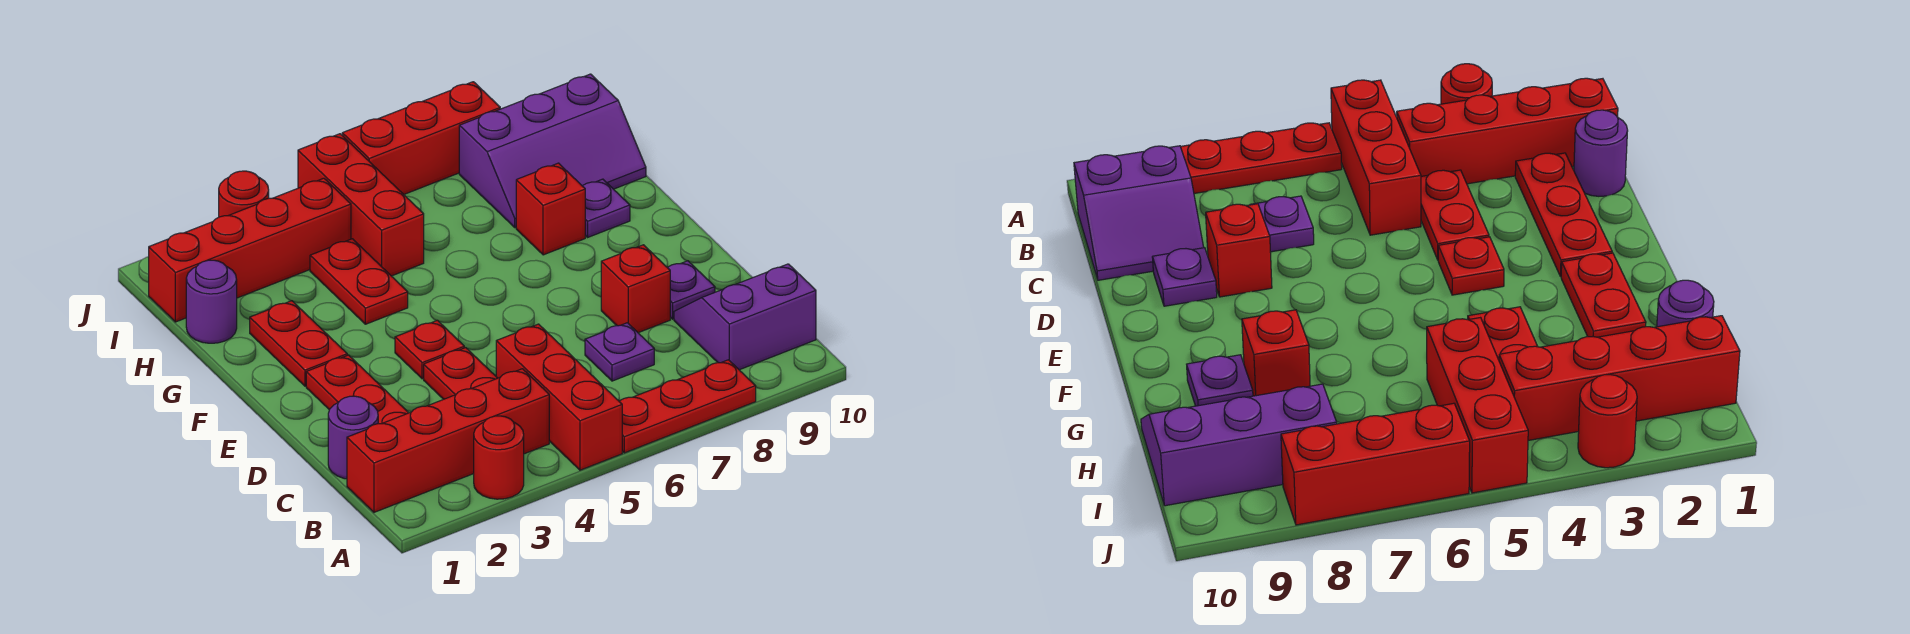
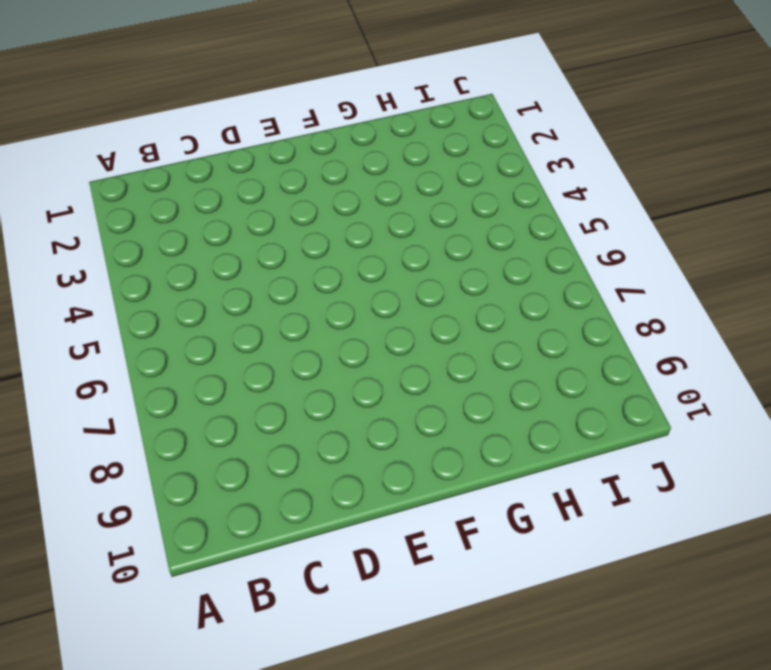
none -> red 1x1 round brick [474,416,524,499]
none -> red 1x3 brick [496,324,622,470]
none -> red 1x3 plate [619,360,756,453]

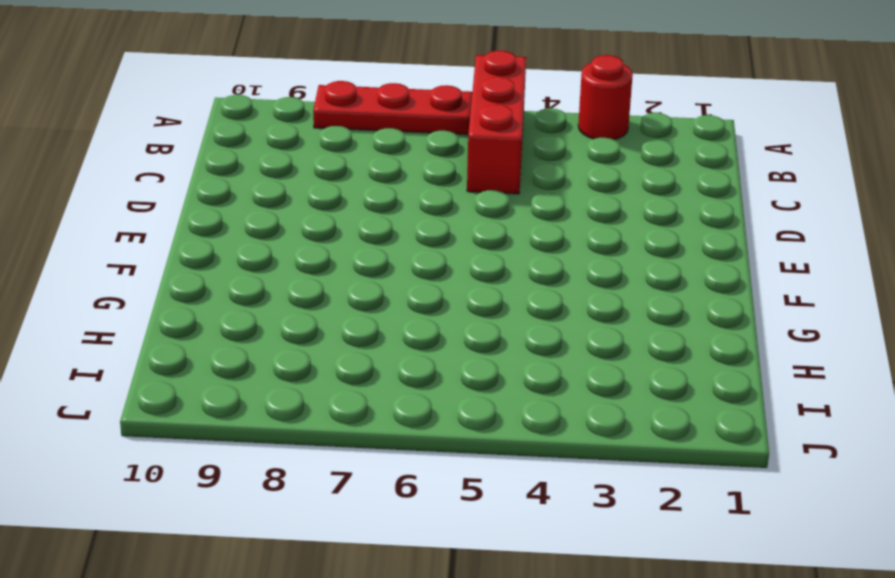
none -> red 1x4 brick [347,369,549,512]
none -> purple 2x2 slope [674,264,816,370]
none -> purple 1x1 round brick [328,396,378,479]

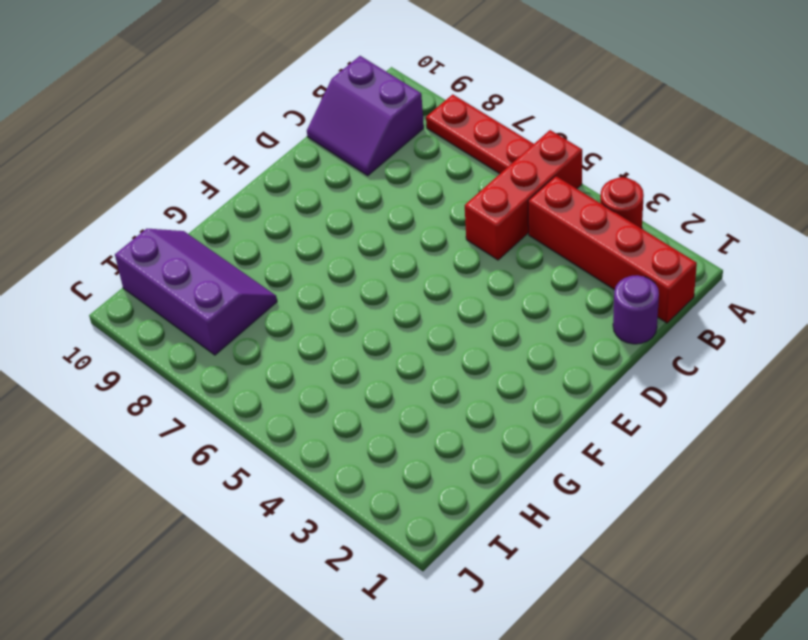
none -> red 1x3 plate [306,355,408,424]
none -> red 1x2 plate [424,348,497,399]
none -> purple 1x1 plate [585,323,654,381]

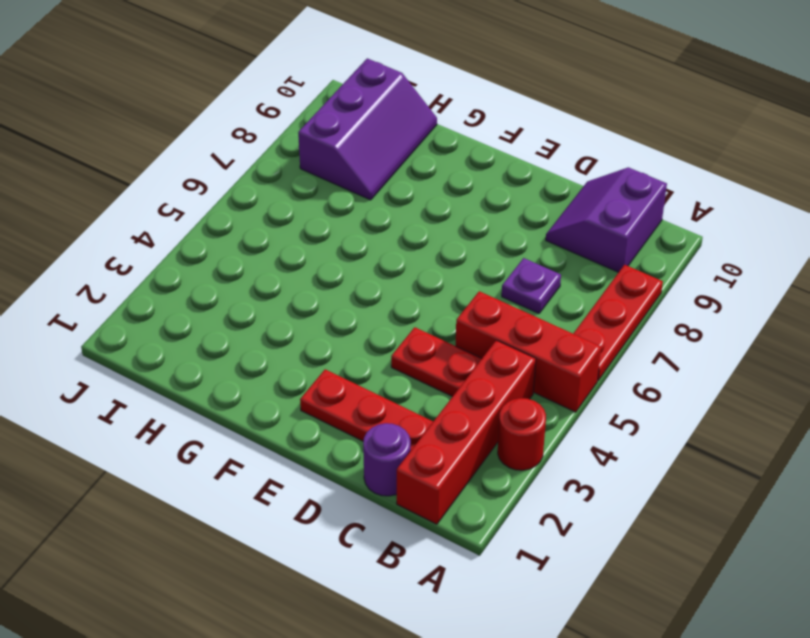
none -> red 1x1 brick [601,245,670,333]
none -> purple 1x1 plate [667,261,715,319]
none -> red 1x1 plate [395,320,464,379]

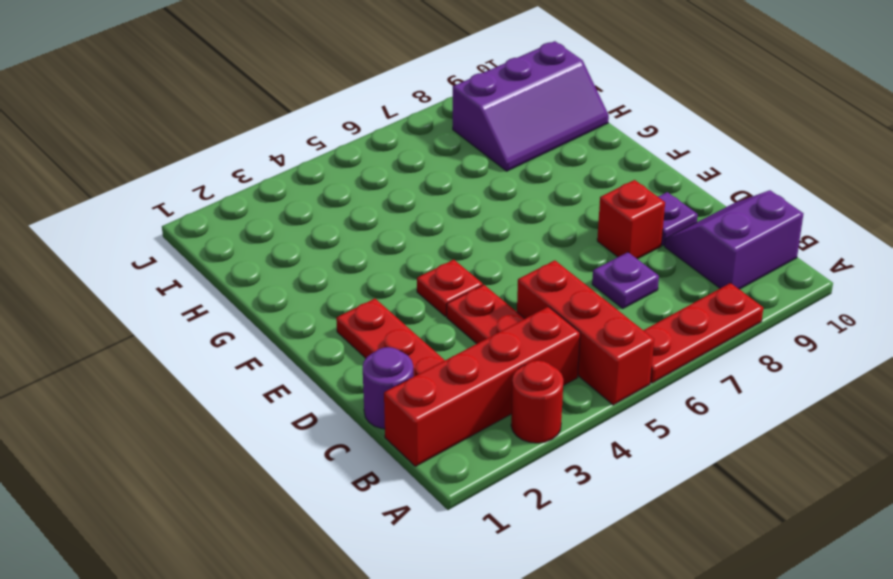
none -> red 1x2 plate [250,301,347,386]
none -> red 1x2 plate [310,239,408,324]
none -> red 1x1 brick [516,163,585,255]

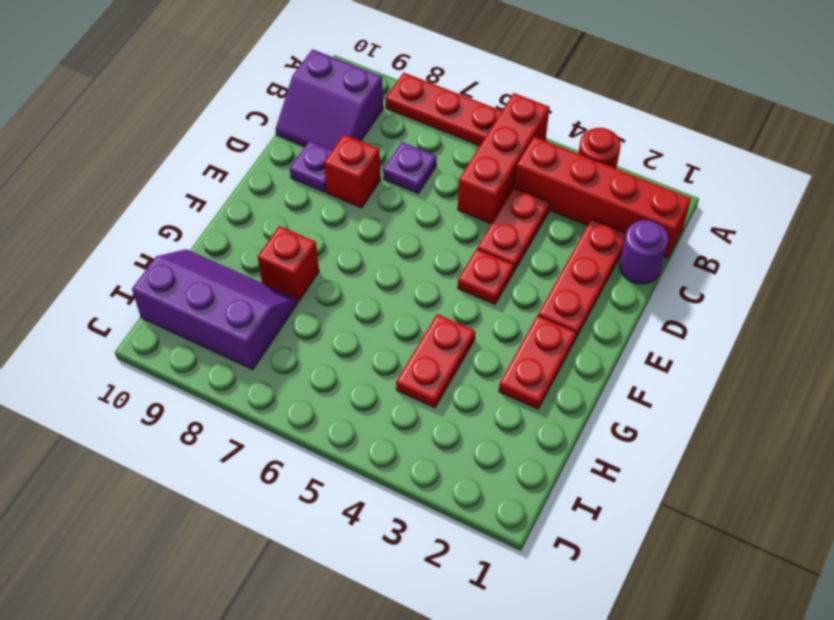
none -> purple 1x1 plate [583,179,630,237]
none -> purple 1x1 round brick [186,260,237,343]
none -> red 1x3 brick [298,134,424,276]

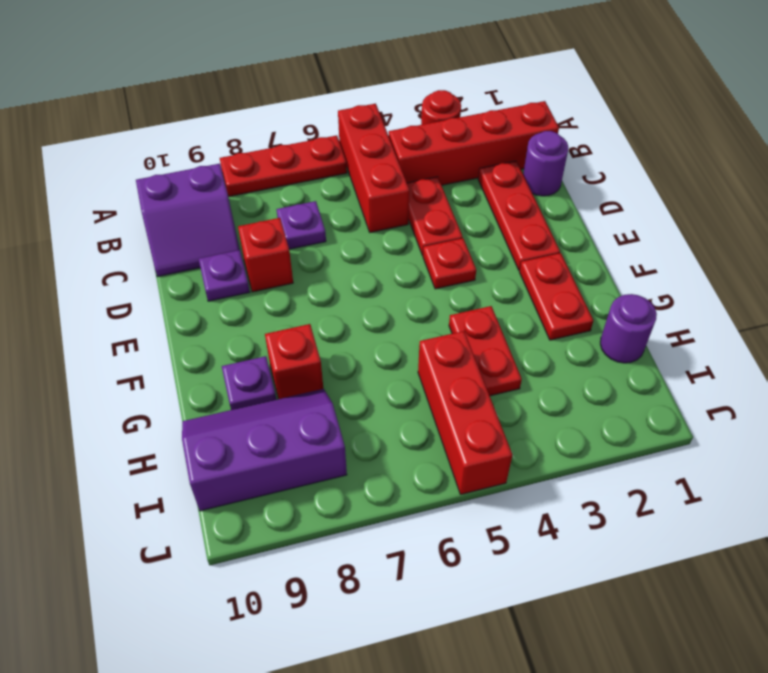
none -> red 1x4 brick [149,178,351,322]
none -> red 1x1 round brick [219,171,269,217]
none -> red 1x3 brick [342,82,500,194]

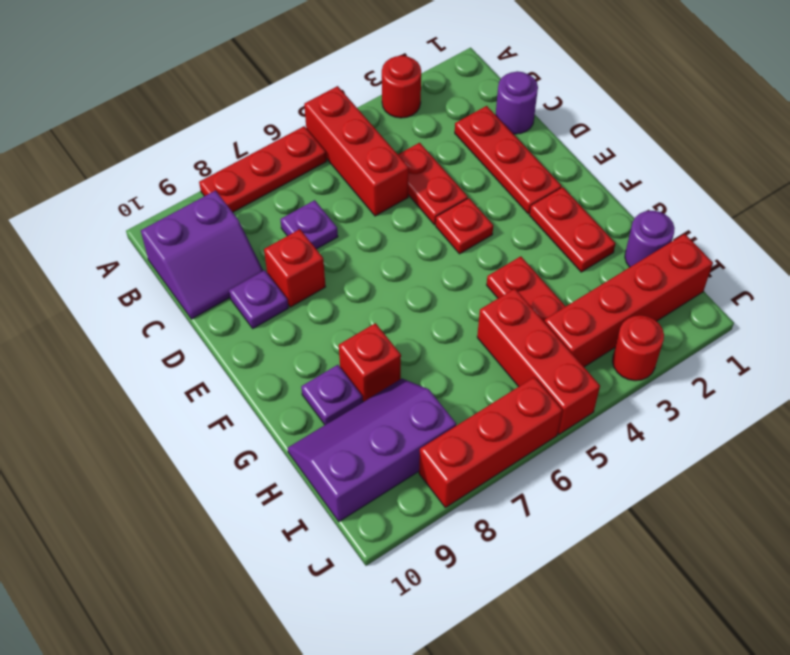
none -> red 1x4 brick [347,369,549,512]

